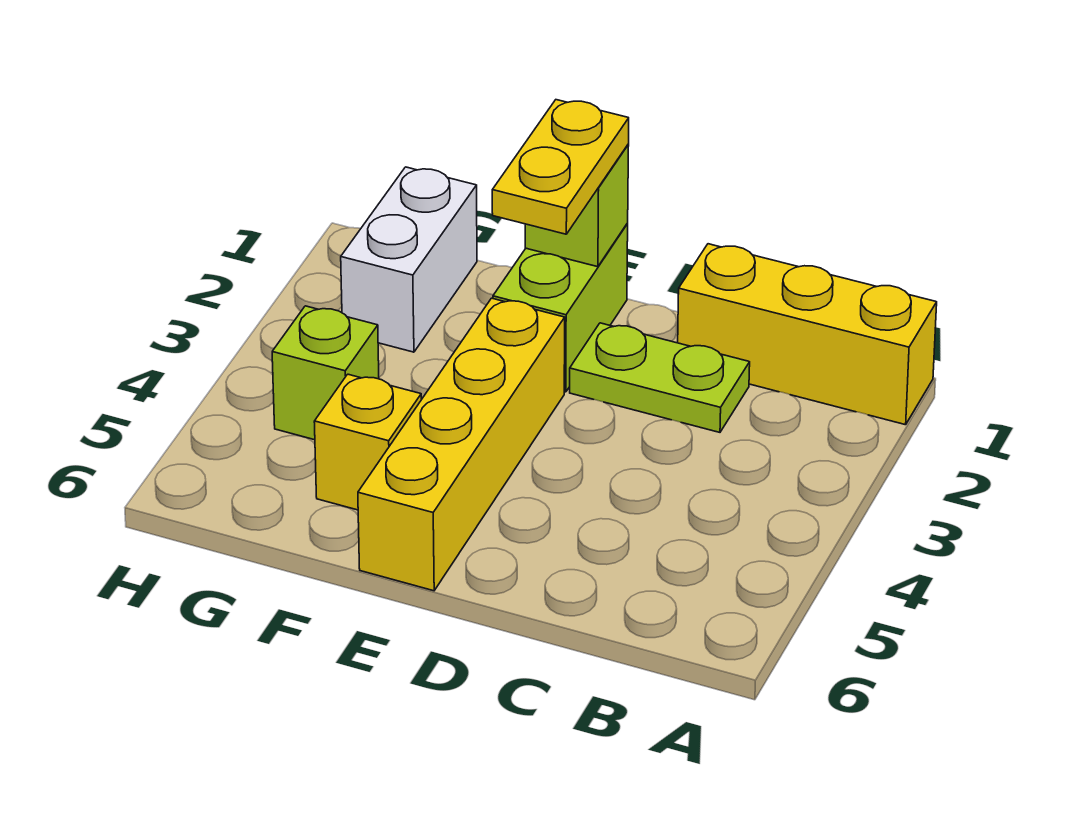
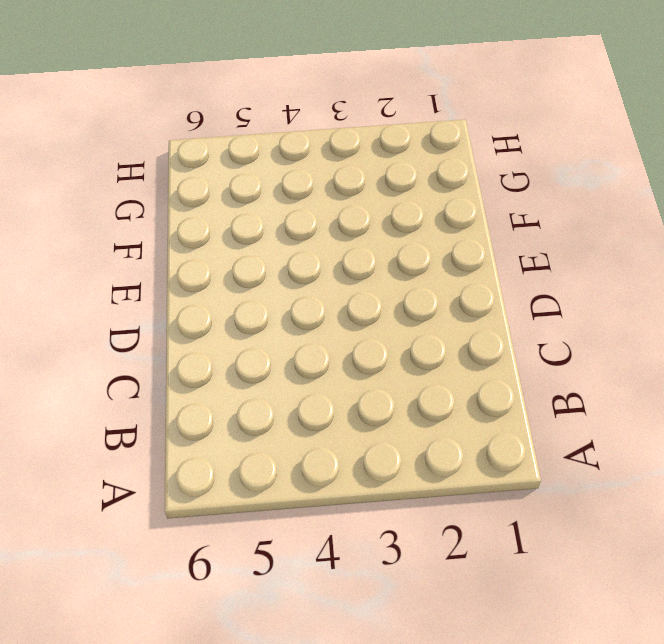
none -> yellow 1x3 brick [678,244,937,425]
none -> lime 1x2 plate [570,323,750,432]

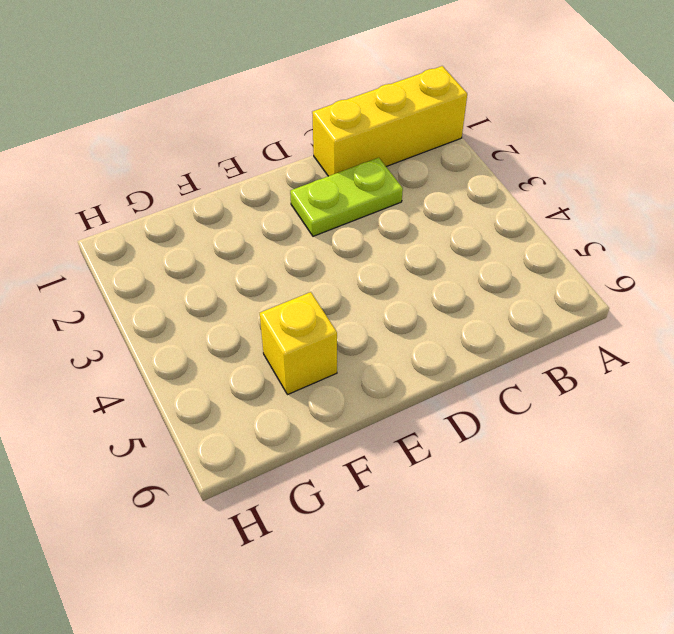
none -> lime 1x2 brick [493,224,628,392]
none -> yellow 1x4 brick [358,298,565,591]

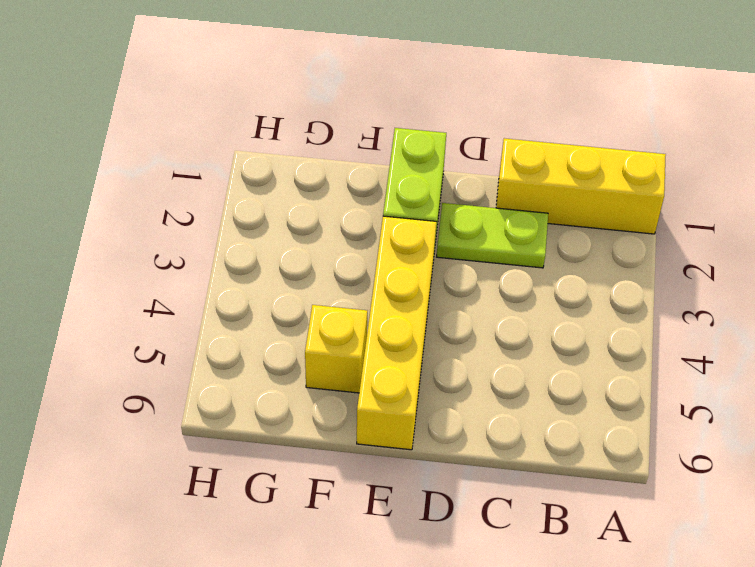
none -> white 1x2 brick [341,167,477,352]
none -> lime 1x1 brick [272,306,379,440]

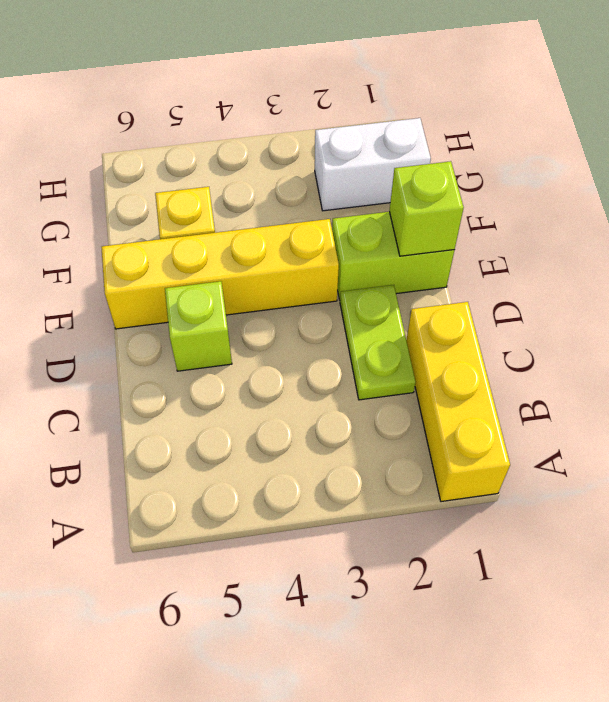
lime 1x1 brick [165,281,232,371] -> lime 1x1 brick moved to [272,306,379,440]
none -> yellow 1x2 plate [492,100,629,234]

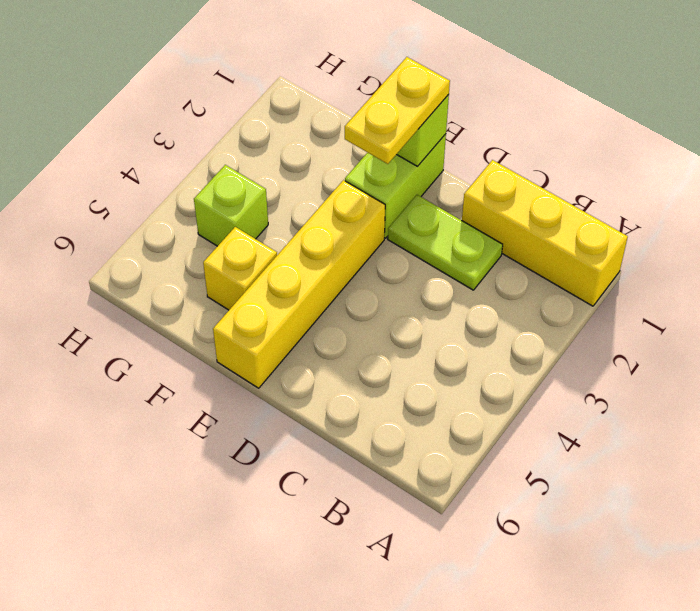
none -> white 1x2 brick [341,167,477,352]

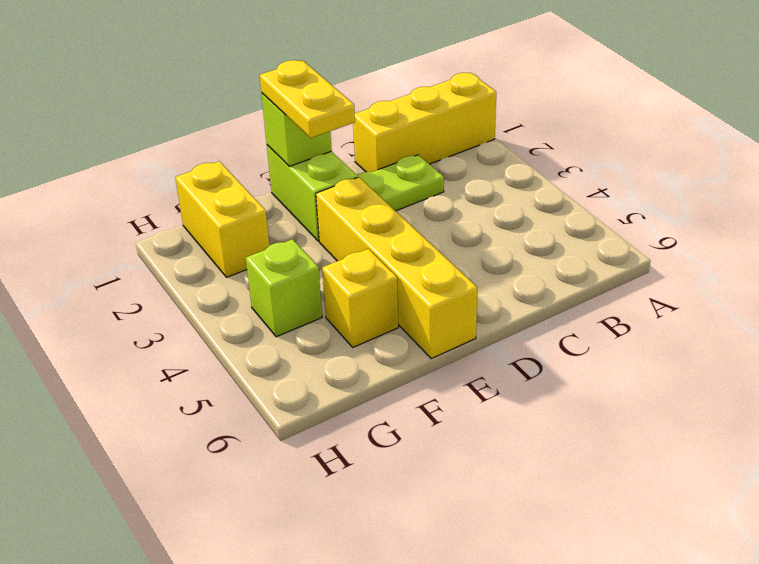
yellow 1x2 brick [175,161,269,277] -> white 1x2 brick [341,167,477,352]

